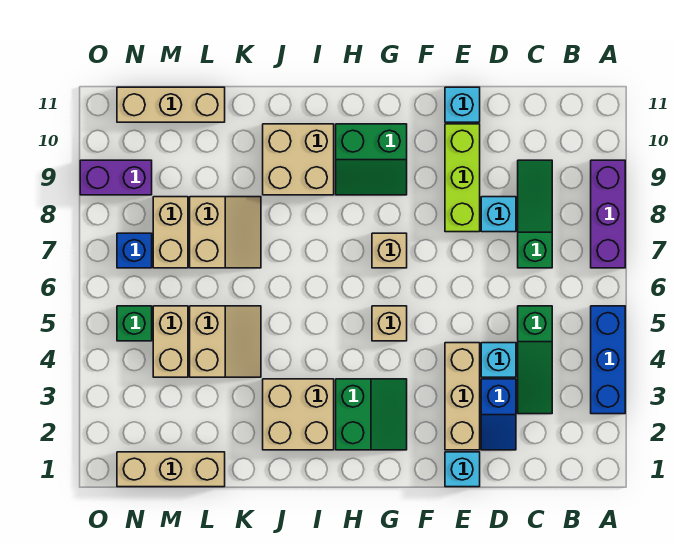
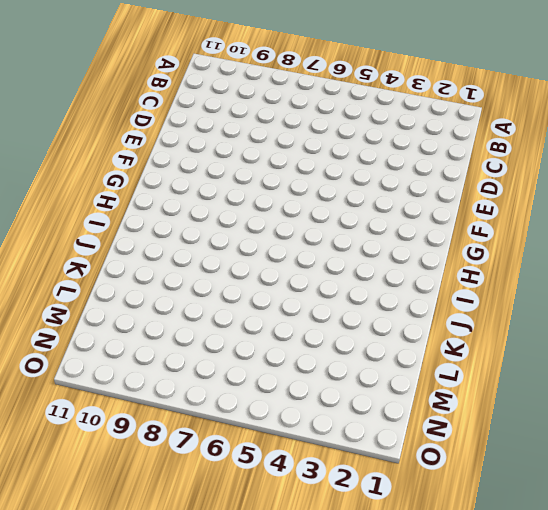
none -> blue 1x3 brick [591,306,625,414]
none -> purple 1x3 brick [591,160,625,268]
none -> green 1x3 slope [518,306,552,414]

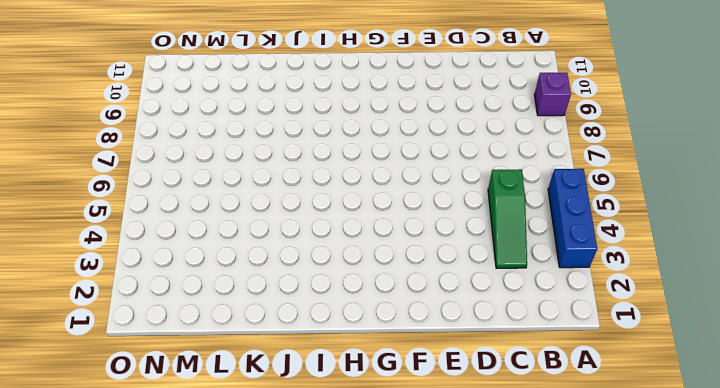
purple 1x1 brick [534,73,571,116] -> purple 1x3 brick [591,160,625,268]
none -> green 1x3 slope [518,160,552,268]
none -> blue 1x2 slope [481,379,516,450]
none -> cyan 1x1 brick [481,343,516,377]

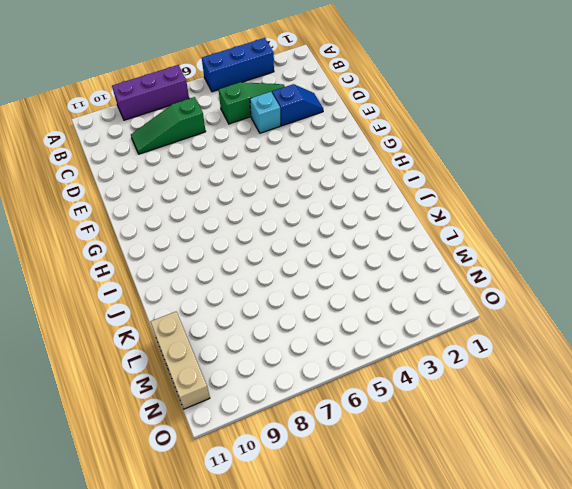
none -> cyan 1x1 brick [481,197,516,232]
none -> cyan 1x1 brick [445,452,480,487]
none -> tan 1x3 brick [445,343,480,450]

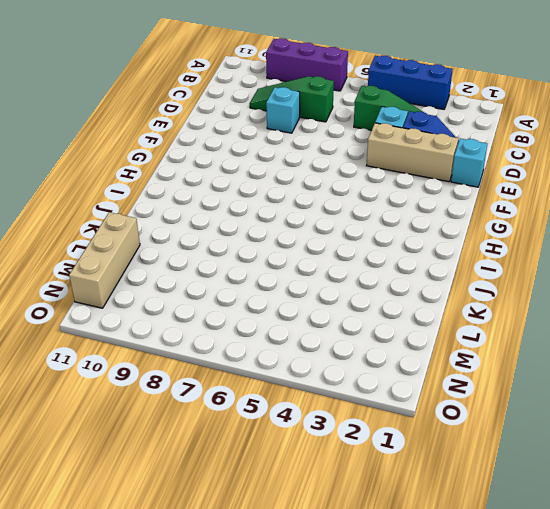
none -> lime 1x3 brick [445,124,480,232]
none -> cyan 1x1 brick [445,87,480,122]
none -> green 2x2 slope [336,379,407,450]

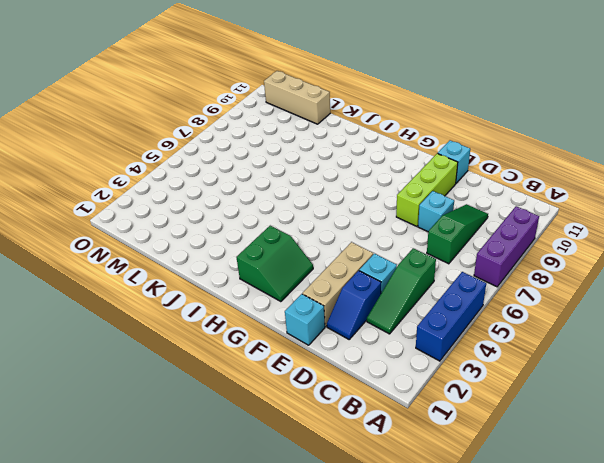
none -> tan 1x1 brick [372,306,407,341]
none -> tan 1x1 brick [372,233,407,268]
none -> green 2x2 slope [336,124,407,195]

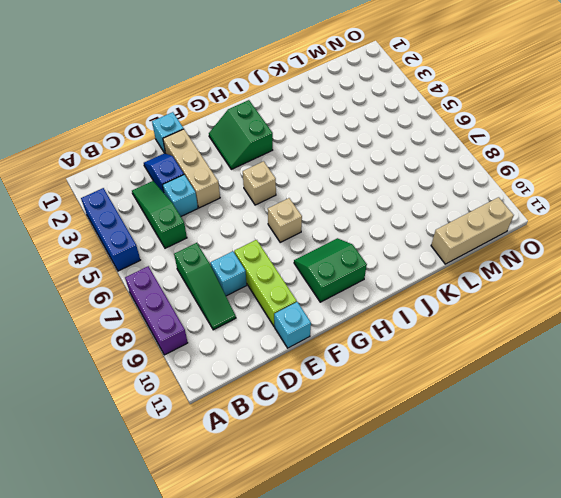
none -> tan 2x2 brick [263,379,334,450]
none -> tan 2x2 brick [263,124,334,195]
none -> tan 2x2 slope [190,306,261,377]

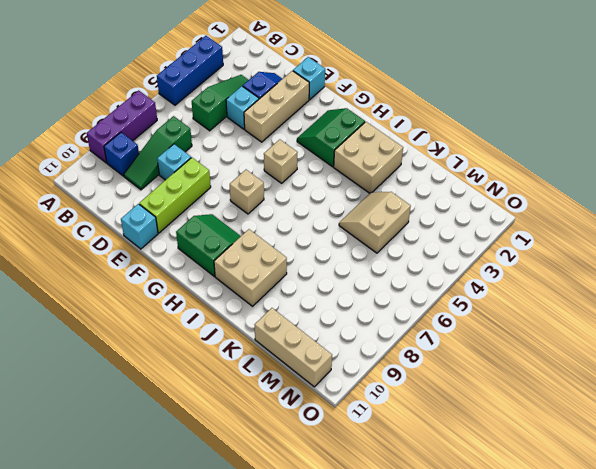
blue 1x1 brick [104,132,139,176] -> blue 1x1 brick moved to [117,233,152,268]
none -> tan 2x2 slope [190,197,261,268]
none -> tan 1x3 brick [117,452,225,487]
none -> tan 1x2 brick [153,306,188,377]

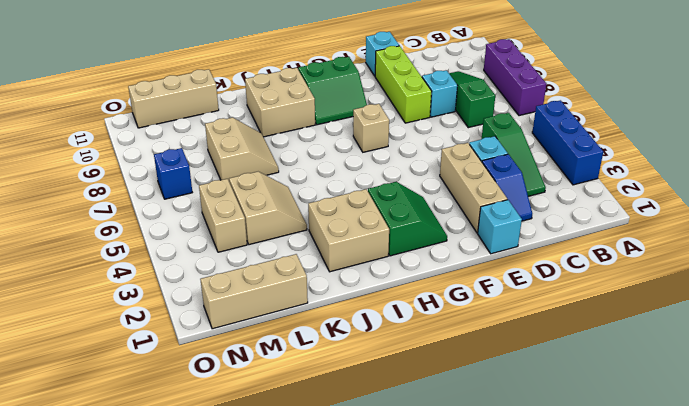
none -> tan 1x1 brick [372,306,407,341]
none -> tan 1x2 brick [153,197,188,268]
none -> green 1x1 brick [117,306,152,341]

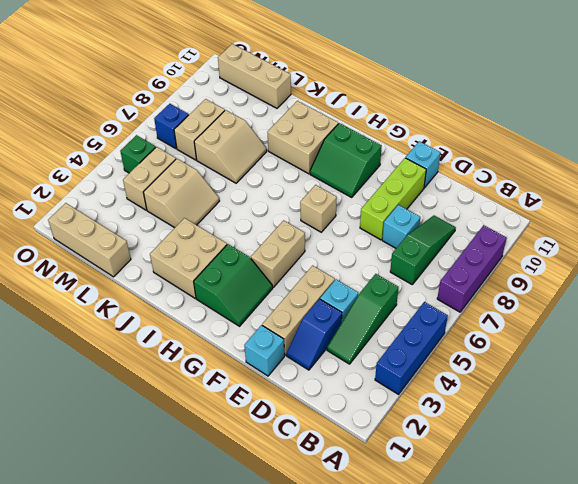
tan 1x2 brick [251,220,305,287] -> tan 1x1 brick [372,306,407,341]
none -> purple 1x2 brick [80,160,152,195]

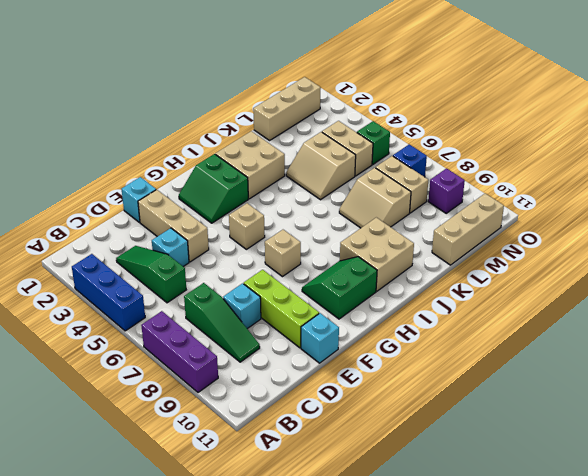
purple 1x1 brick [428,169,465,213] -> purple 1x2 brick [80,160,152,195]
none -> blue 1x2 slope [481,379,516,450]

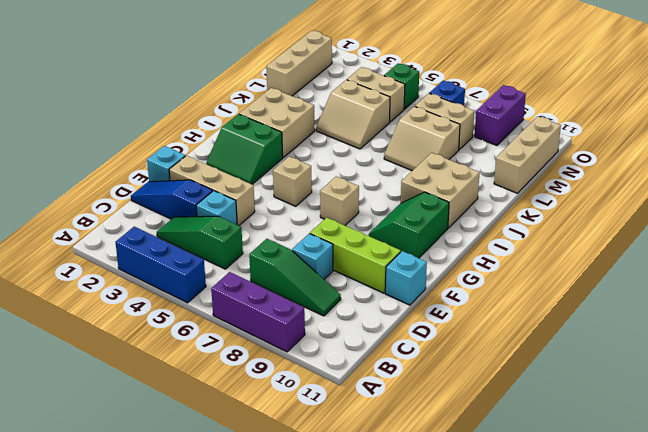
blue 1x3 slope [131,180,213,219] -> blue 1x2 slope [481,379,516,450]

